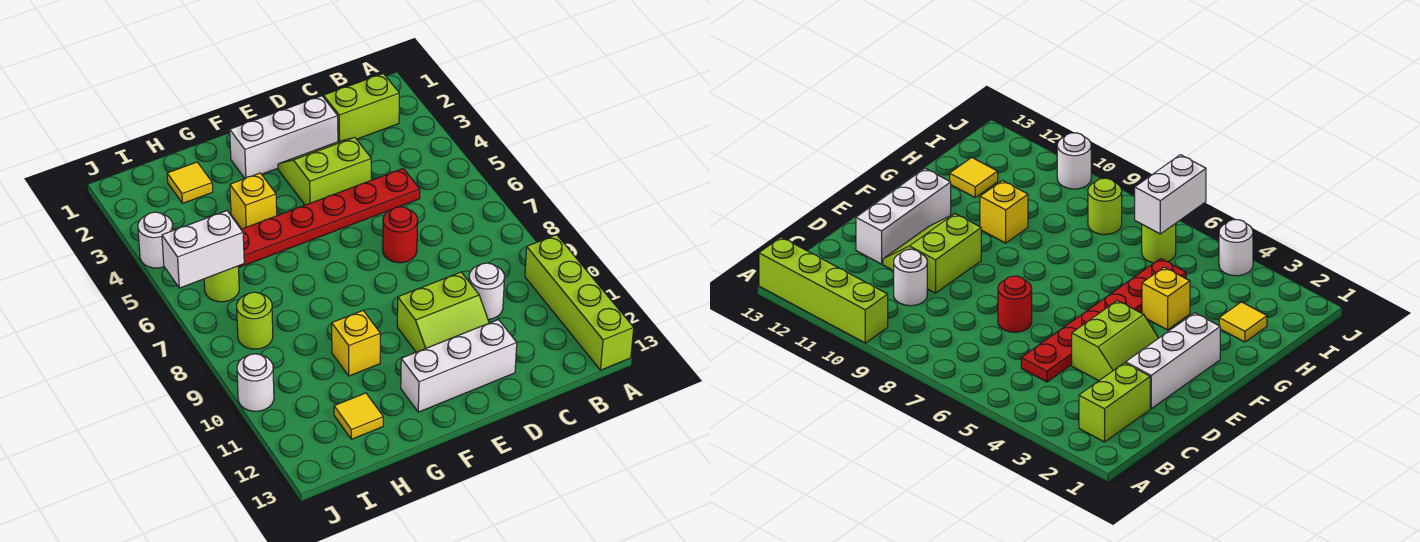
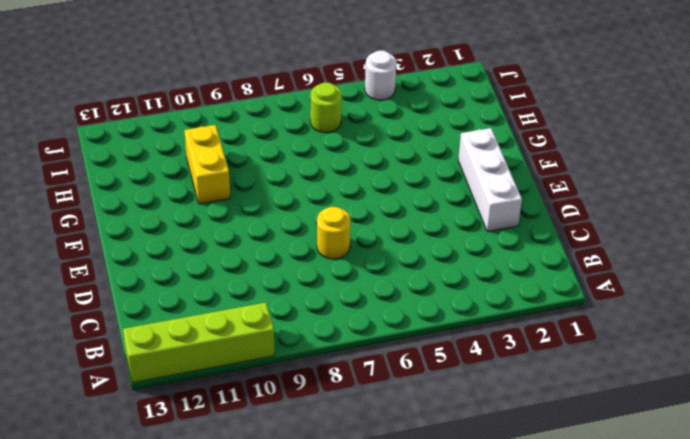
yellow 1x1 round brick [317,207,350,259] -> red 1x1 round brick [383,207,418,263]
yellow 1x2 brick [184,125,230,204] -> yellow 1x1 brick [332,311,380,376]
none -> lime 1x2 brick [324,74,399,142]
none -> red 1x6 plate [238,169,420,267]
none -> white 1x1 round brick [469,263,504,320]

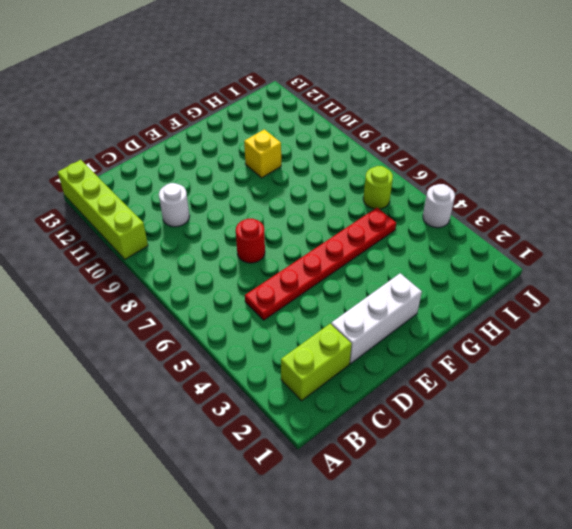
none -> lime 2x2 slope [278,137,371,205]
none -> lime 2x2 slope [397,272,489,352]
none -> white 1x3 brick [401,320,517,412]

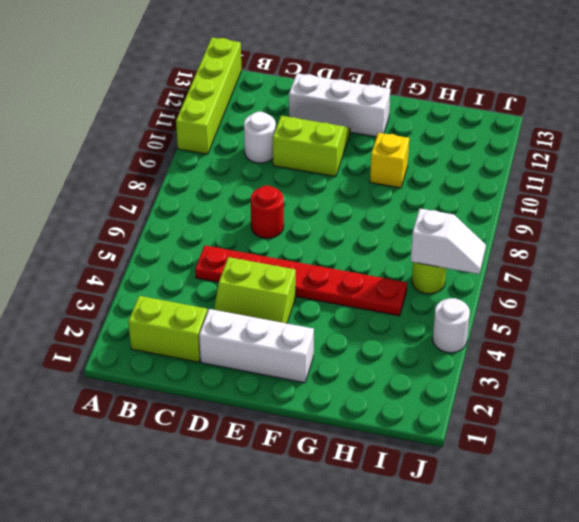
white 1x2 slope [411,209,486,274] -> white 1x2 brick [162,211,244,288]
none -> yellow 1x1 brick [230,173,277,229]
none -> yellow 1x1 tile [167,162,213,203]
none -> yellow 1x1 tile [334,393,383,439]

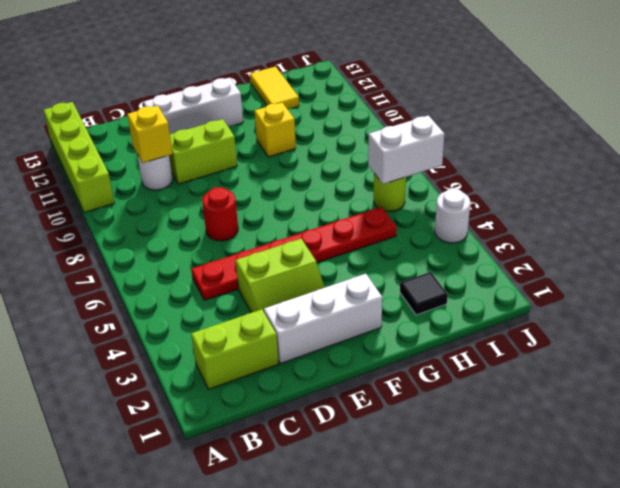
yellow 1x1 brick [127,105,172,163] -> yellow 1x1 brick moved to [230,173,277,229]
black 1x1 tile [400,272,448,315] -> yellow 1x1 tile [167,162,213,203]
yellow 1x2 tile [250,66,299,109] -> yellow 1x1 tile [334,393,383,439]
none -> lime 1x1 round brick [237,292,273,349]
none -> white 1x1 round brick [237,354,274,411]

